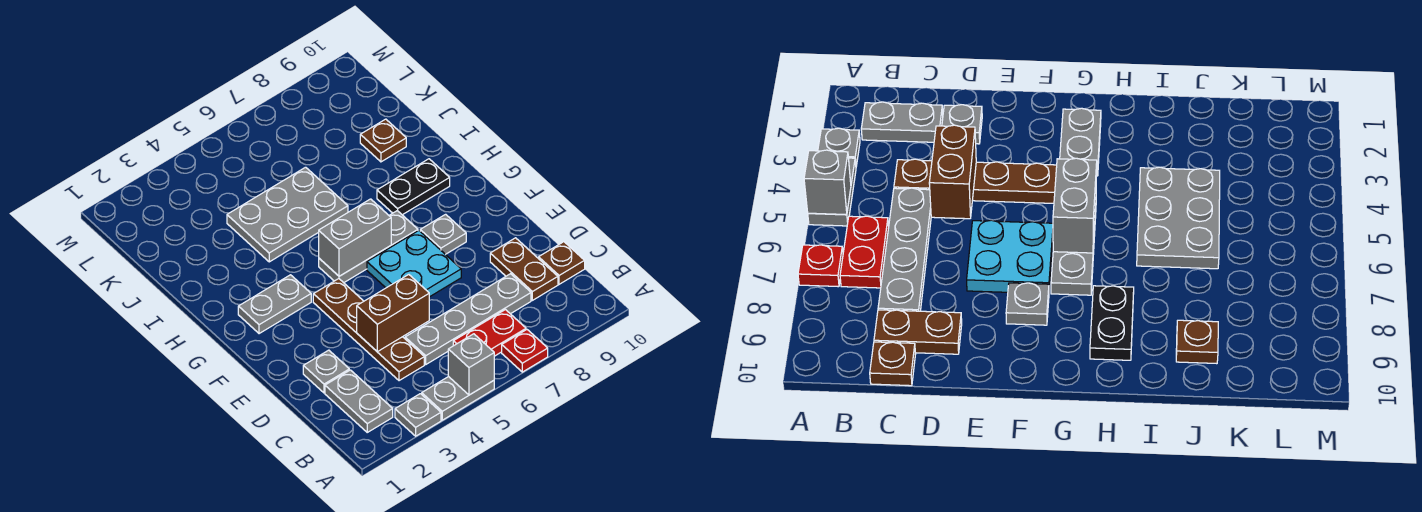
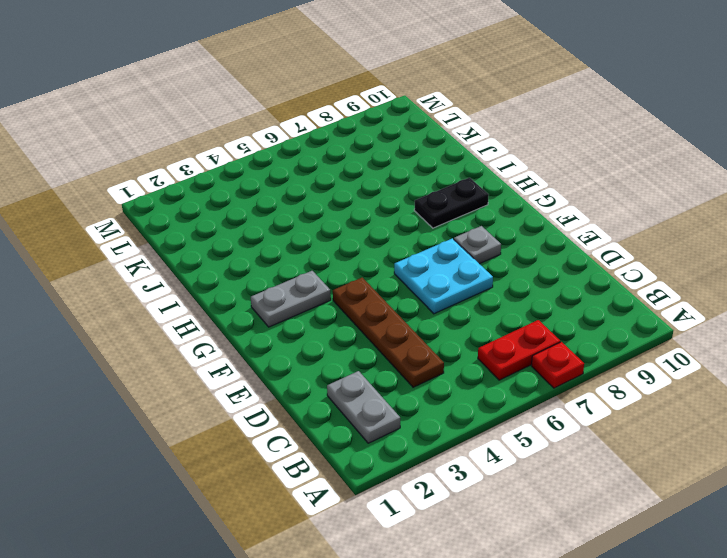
none -> grey 1x1 plate [395,394,441,436]
none -> grey 1x2 plate [422,377,494,420]
none -> grey 1x4 plate [405,274,531,364]

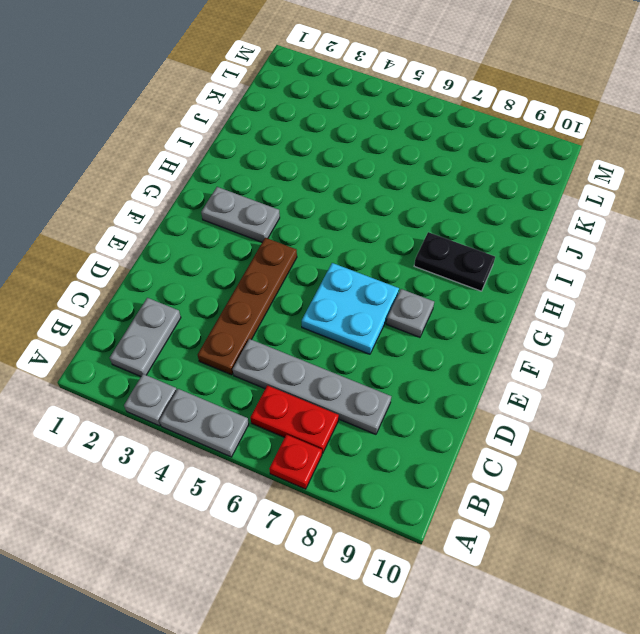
none -> brown 1x2 plate [490,238,558,300]
none -> brown 1x1 plate [539,242,585,284]
none -> grey 1x1 plate [303,350,349,393]

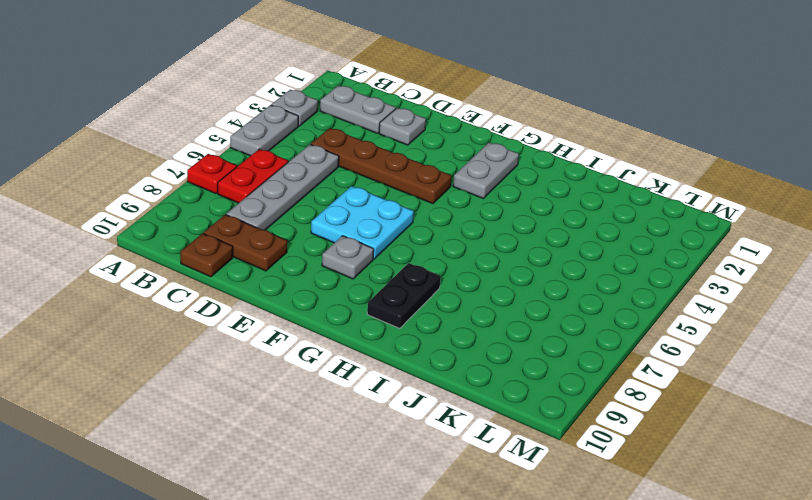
none -> grey 1x3 plate [319,211,418,283]
none -> grey 2x3 plate [227,167,348,262]
none -> brown 1x1 plate [360,119,406,162]

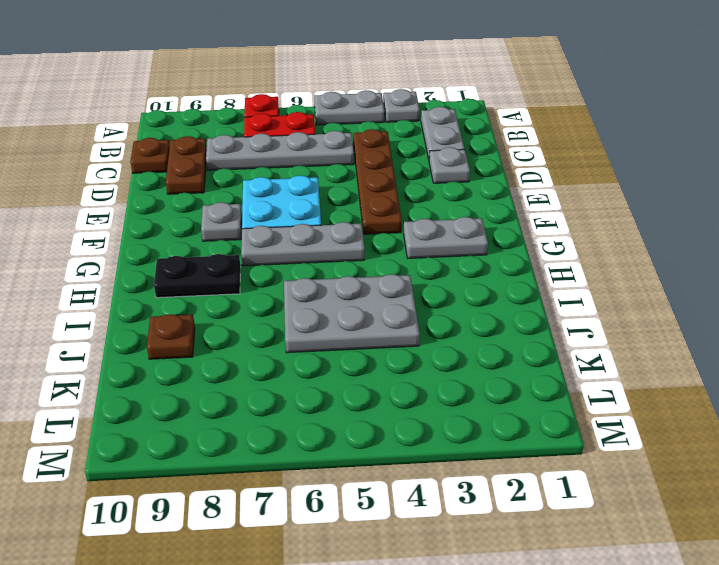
none -> grey 1x1 brick [448,334,494,395]
none -> brown 1x2 brick [357,275,429,352]
none -> grey 1x2 brick [319,199,391,276]

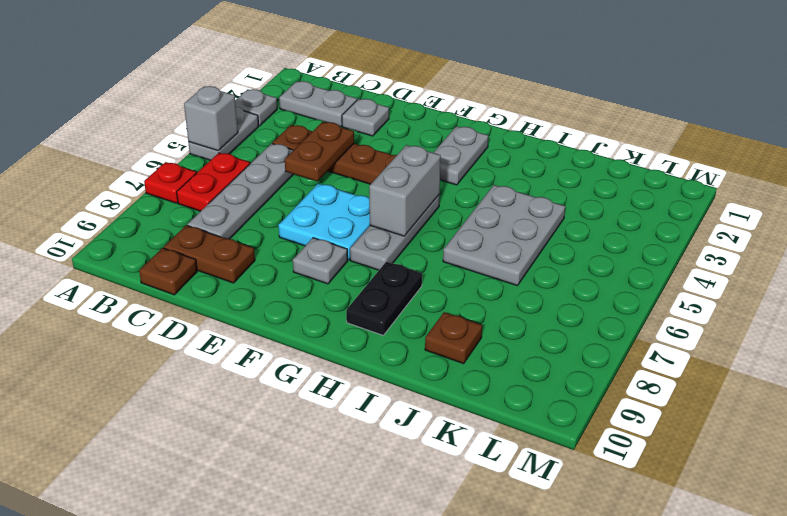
brown 1x2 plate [285,122,354,181] -> brown 1x2 brick [357,275,429,352]

